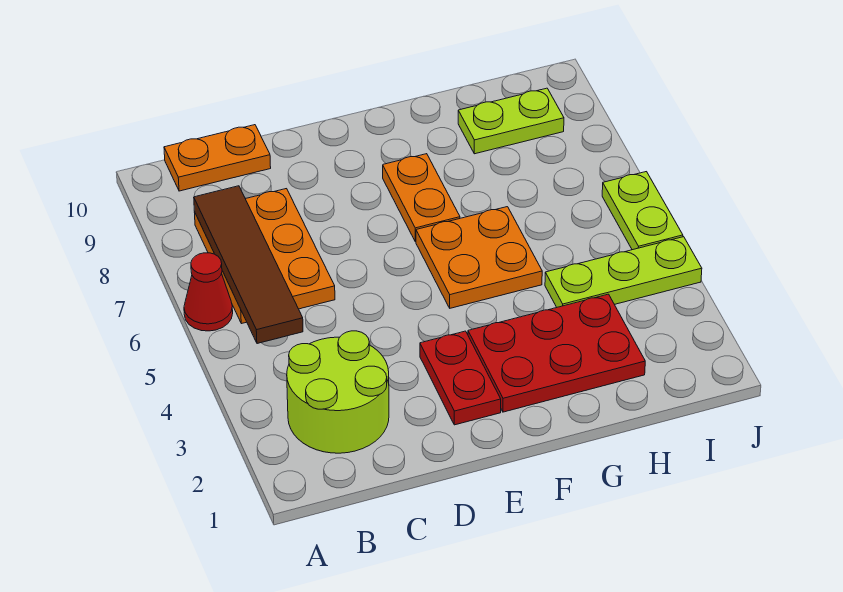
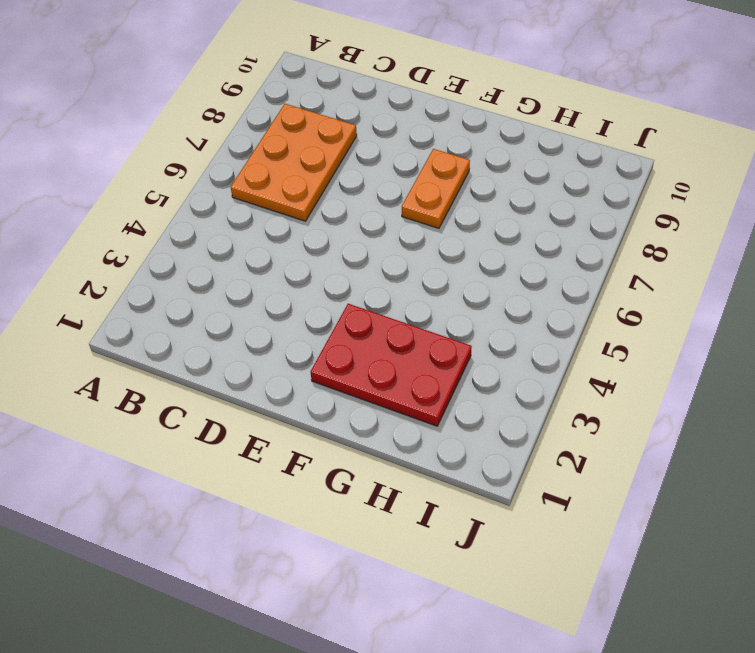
none -> red 1x1 cone [184,253,233,331]
none -> lime 2x2 round brick [287,331,389,453]
none -> orange 1x2 plate [164,125,271,191]

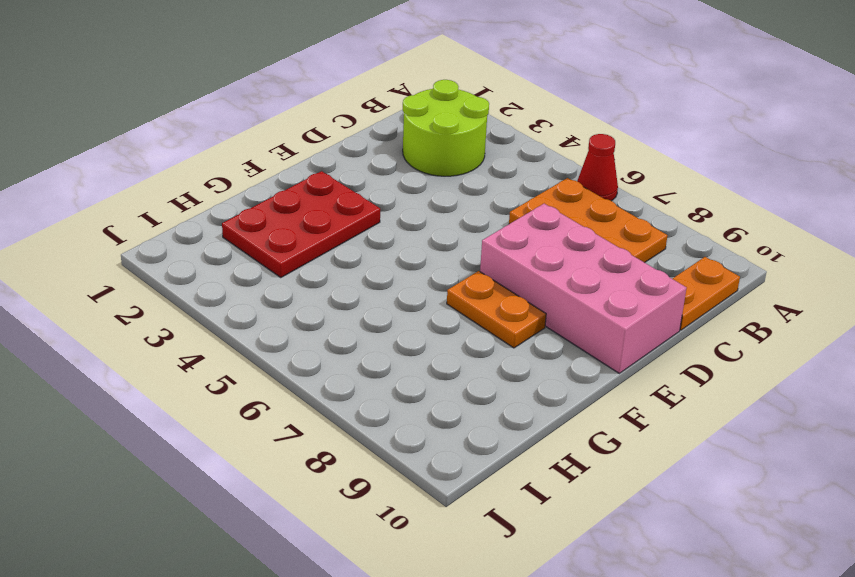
pink 2x4 brick [480,204,686,373] -> none
none -> red 1x2 plate [420,331,501,425]
none -> orange 2x2 plate [416,207,542,308]
none -> lime 1x3 plate [545,237,702,307]

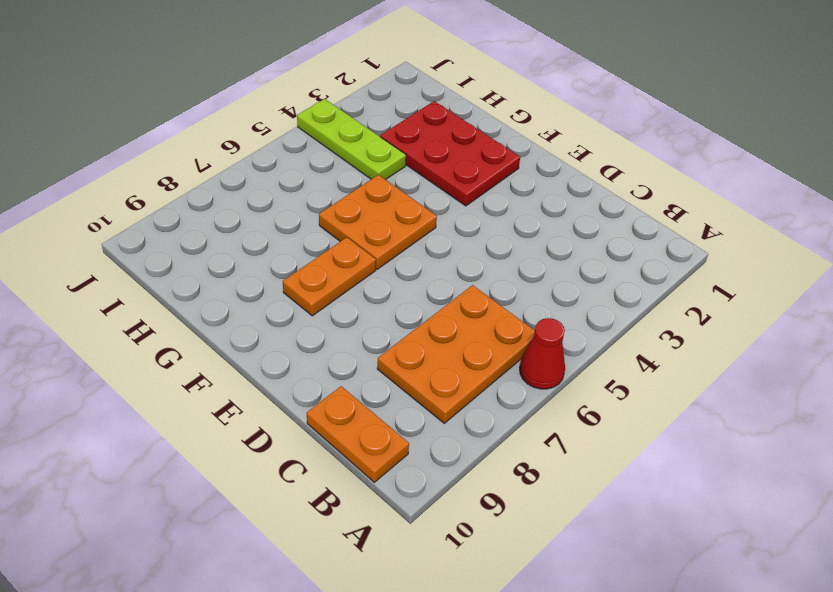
none -> lime 2x2 round brick [287,331,389,453]
none -> red 1x2 plate [420,331,501,425]
none -> lime 1x2 plate [458,88,564,154]

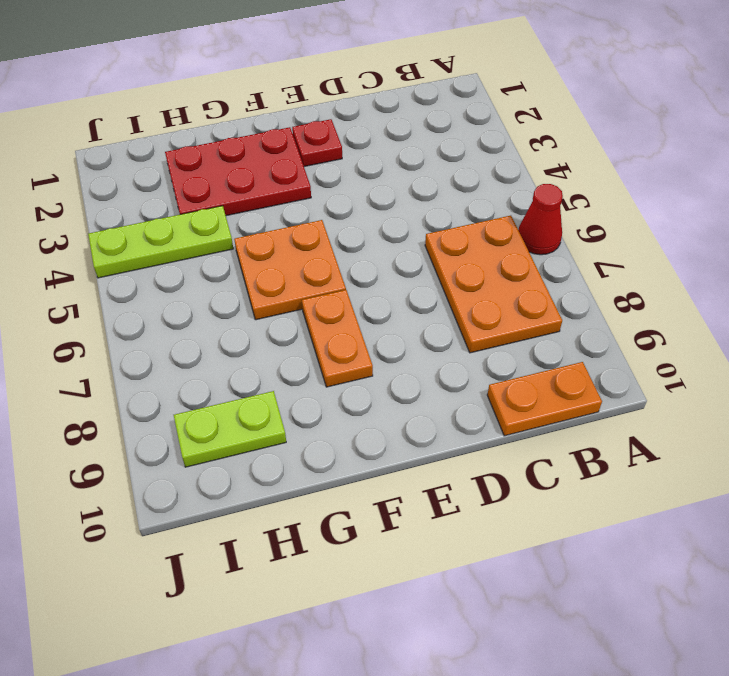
red 1x1 plate [292,119,342,167] -> red 1x2 plate [420,331,501,425]
none -> lime 2x2 round brick [287,331,389,453]
none -> lime 1x2 plate [602,172,683,250]
none -> brown 1x4 tile [194,186,303,344]

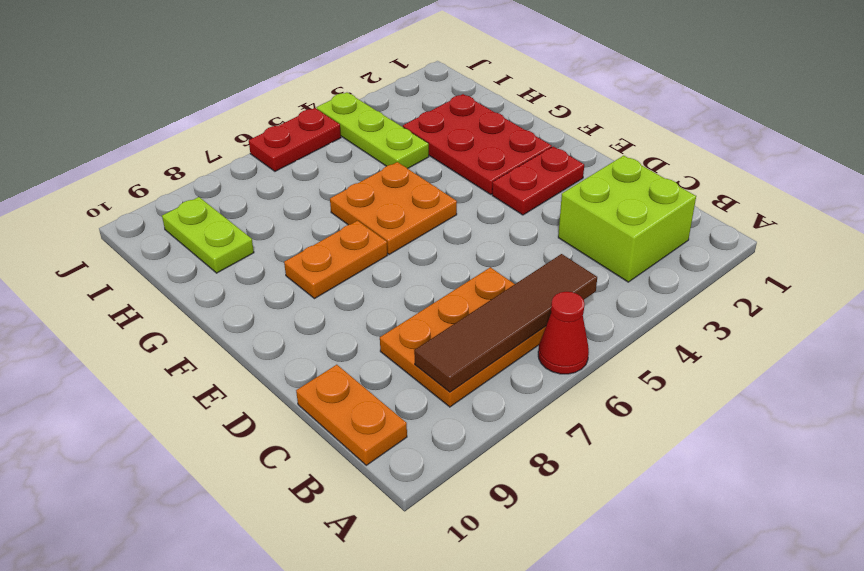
lime 2x2 brick [558,156,696,282] -> lime 2x2 round brick [287,331,389,453]
red 1x2 plate [249,108,341,171] -> lime 1x2 plate [602,172,683,250]

